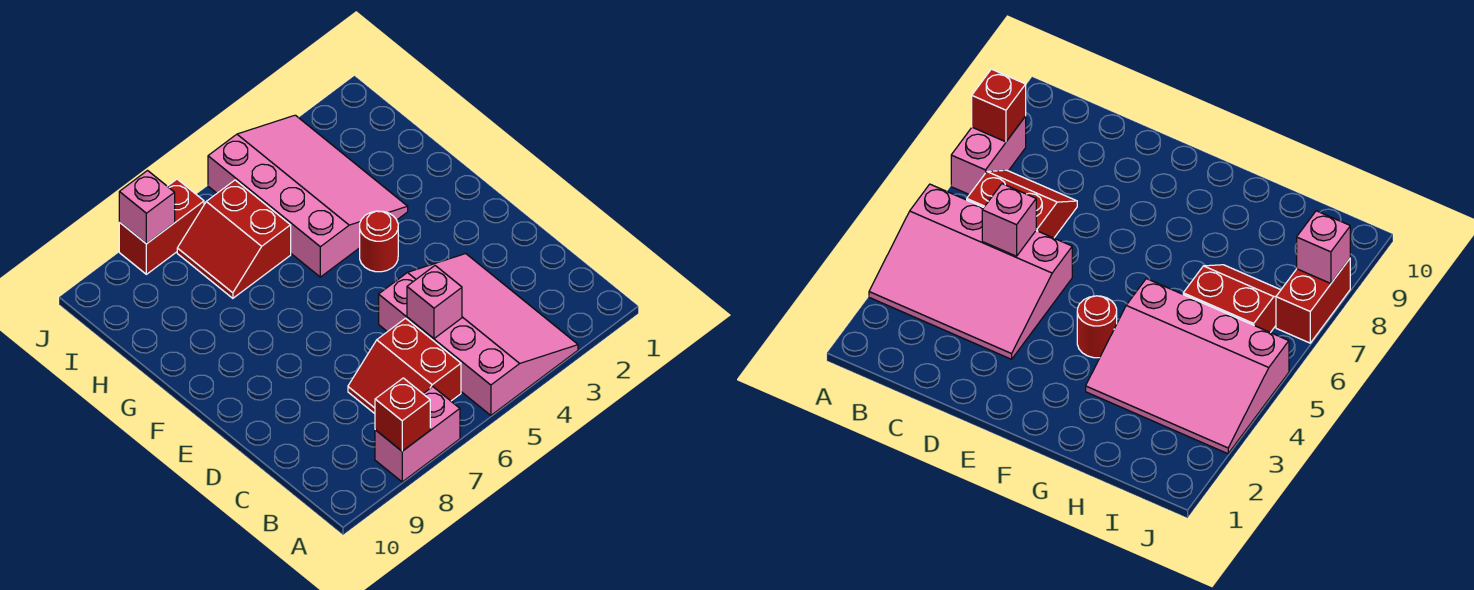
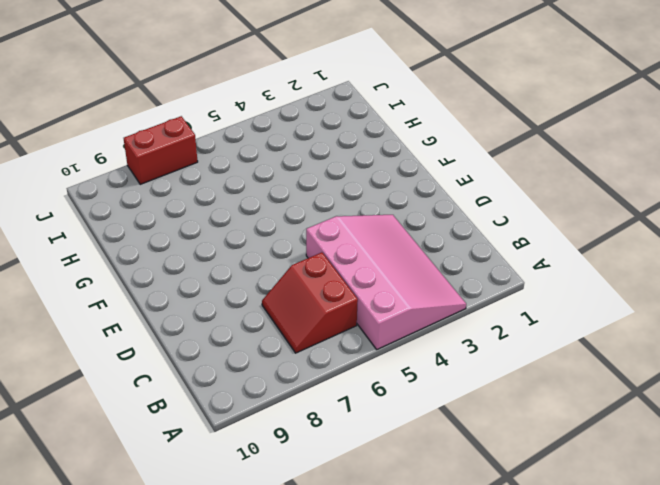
none -> pink 1x2 brick [375,387,460,482]
none -> red 1x1 round brick [360,211,398,272]

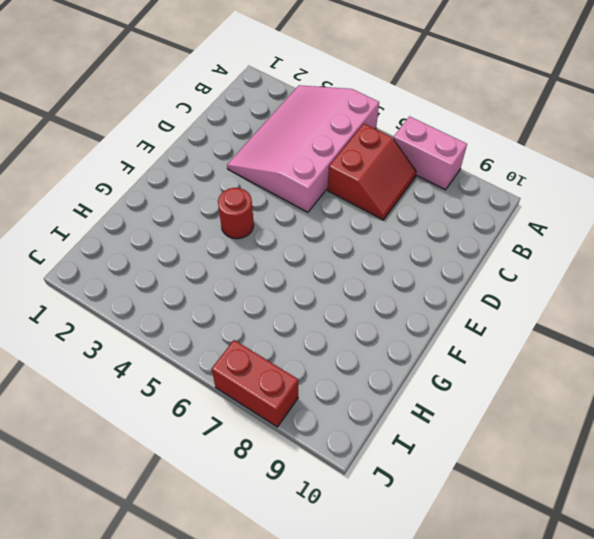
none -> pink 3x4 slope [208,115,408,277]
none -> red 2x2 slope [177,180,291,298]

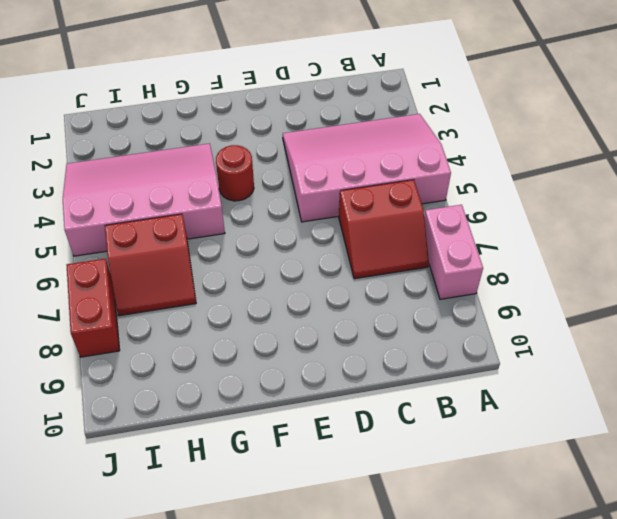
none -> red 1x1 brick [375,378,430,451]
none -> pink 1x1 brick [407,266,462,338]

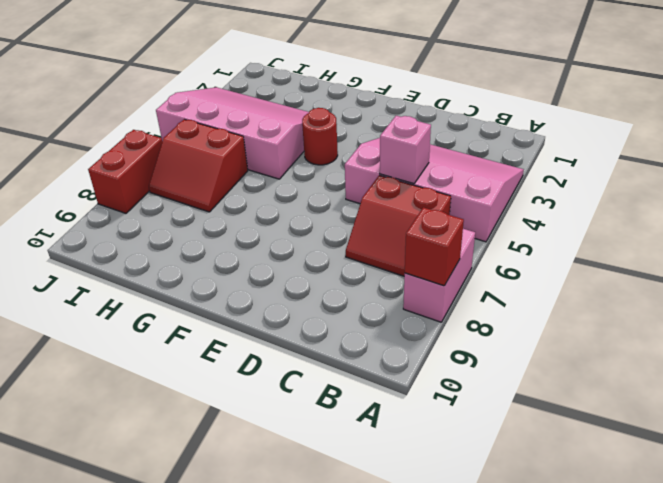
none -> pink 1x1 brick [119,171,175,244]

